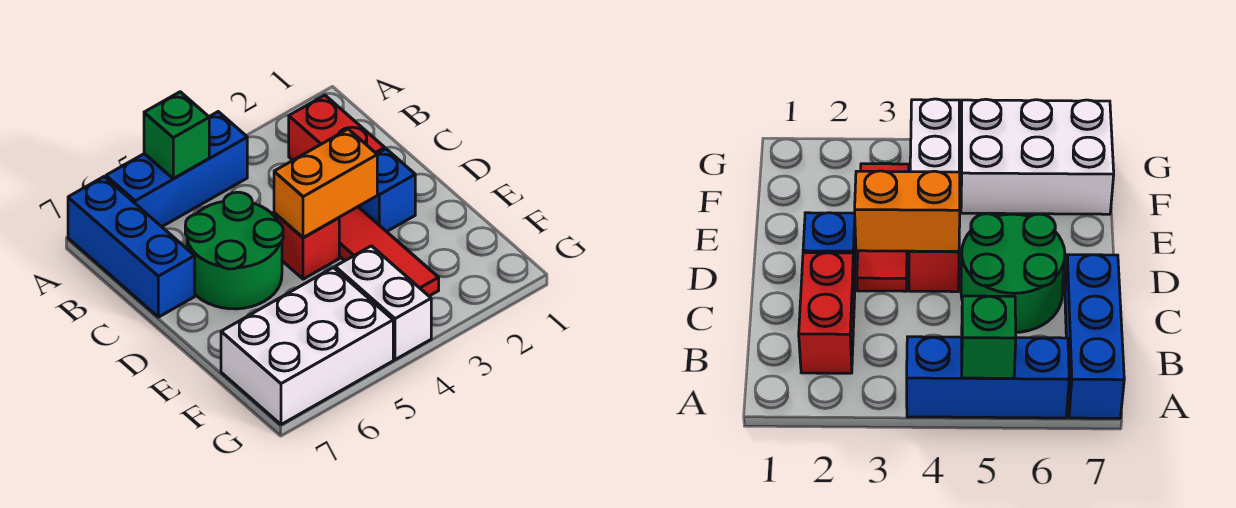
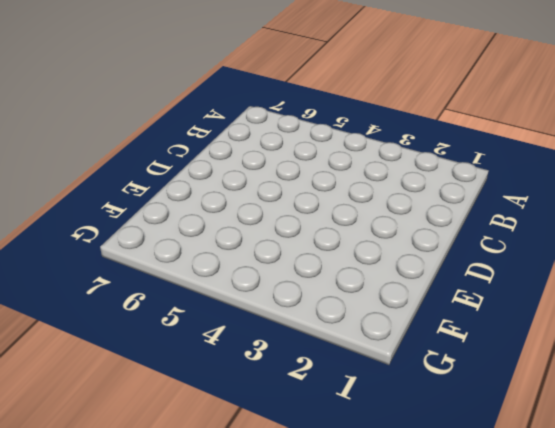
none -> blue 1x3 brick [106,112,247,227]
none -> blue 1x3 brick [68,177,195,317]

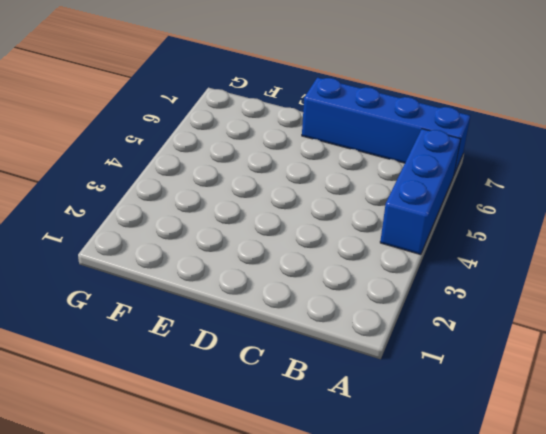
blue 1x4 brick [302,78,470,175] -> blue 1x3 brick [68,177,195,317]
none -> red 1x2 brick [289,95,385,160]
none -> green 2x2 round brick [185,192,283,309]

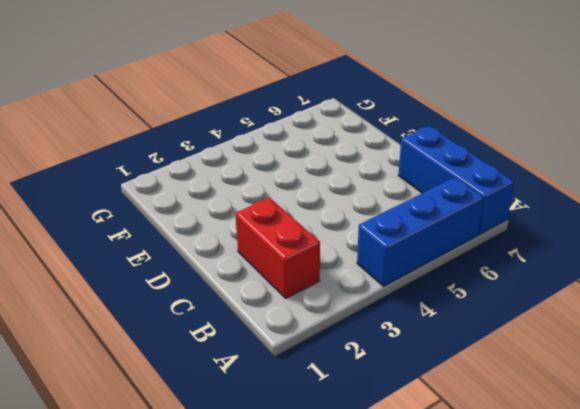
none -> green 2x2 round brick [185,192,283,309]
none -> blue 1x1 brick [358,149,415,232]

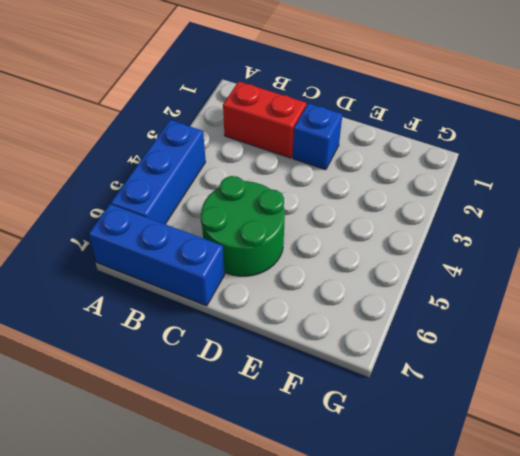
none -> red 1x3 tile [339,207,439,296]
none -> red 1x1 brick [274,213,339,279]

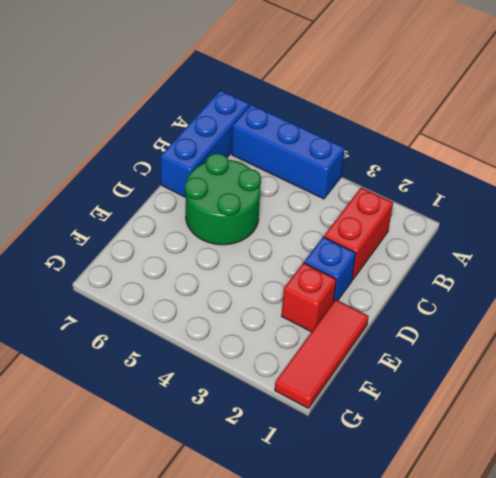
red 1x3 tile [275,300,369,409] -> red 1x3 tile moved to [339,207,439,296]
red 1x1 brick [282,263,336,332] -> red 1x1 brick moved to [274,213,339,279]
none -> white 1x2 brick [335,246,431,360]
none -> white 2x3 brick [221,268,393,425]

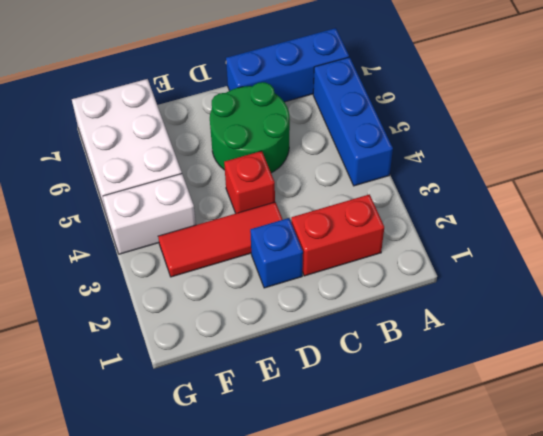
none -> green 1x1 brick [144,92,209,179]
none -> orange 1x2 brick [274,129,377,238]

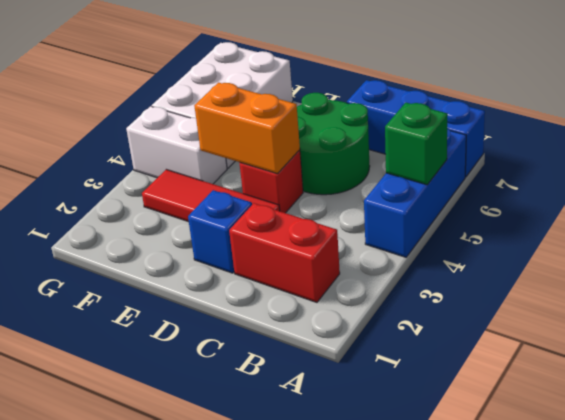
orange 1x2 brick [194,83,300,174] -> orange 1x2 brick turned to [274,129,377,238]

